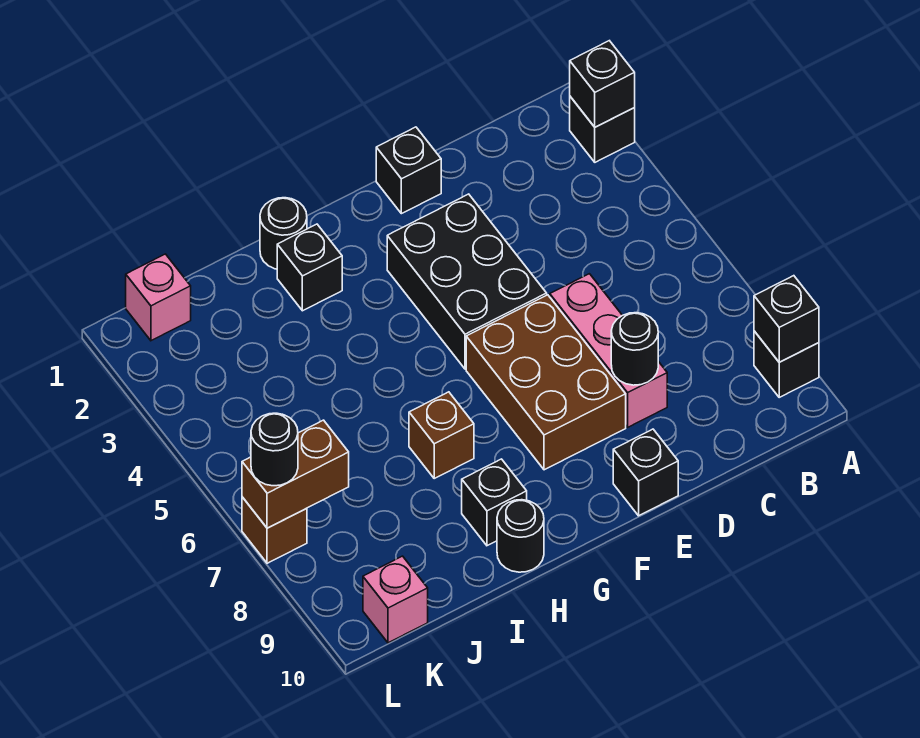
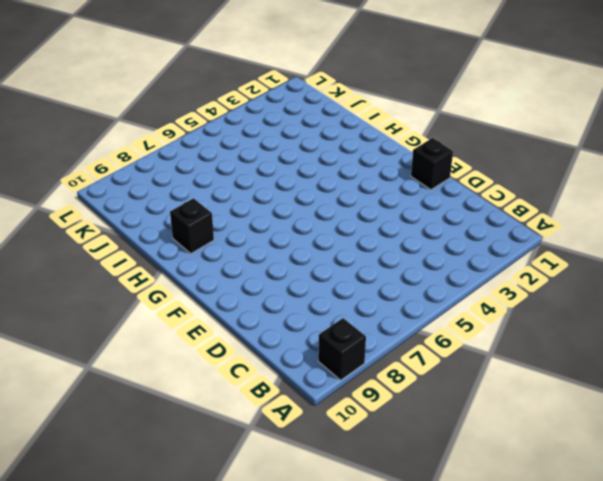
none -> black 1x1 brick [570,97,635,162]
none -> pink 1x3 brick [550,274,667,427]
none -> black 2x3 brick [387,194,547,369]

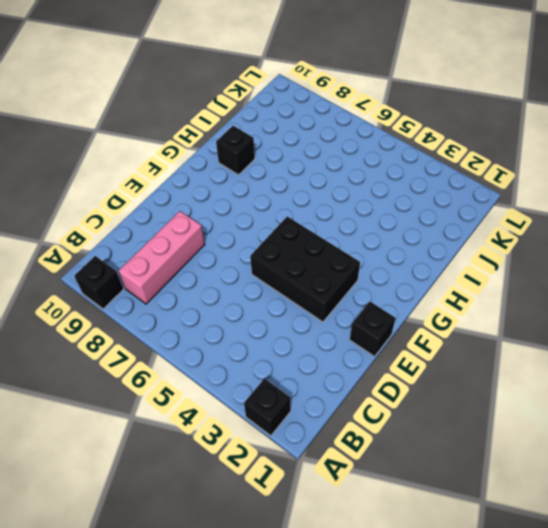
pink 1x3 brick [119,211,205,304] -> pink 1x3 brick turned to [550,274,667,427]
none -> brown 2x3 brick [466,295,626,470]
none -> black 1x1 brick [613,429,678,516]
none -> black 1x1 round brick [260,198,307,269]

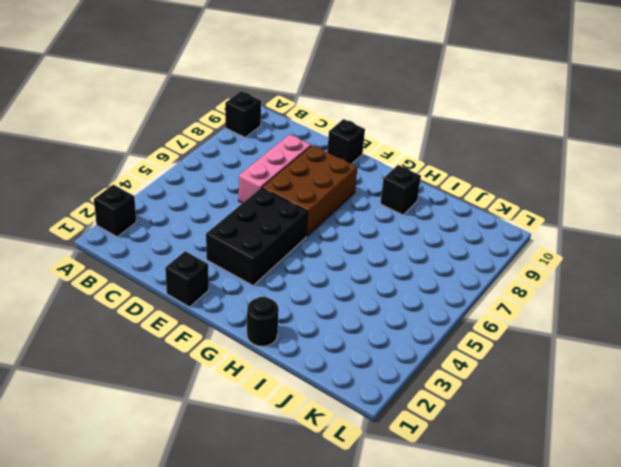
none -> black 1x1 brick [277,224,342,311]
none -> brown 1x1 brick [409,392,474,478]
none -> black 1x1 round brick [497,500,544,572]

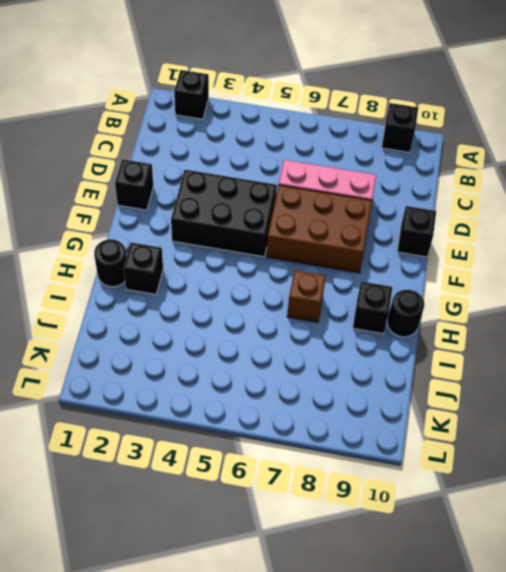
none -> pink 1x1 brick [126,254,191,341]
none -> pink 1x1 brick [363,556,428,643]
none -> brown 1x1 brick [242,497,307,563]

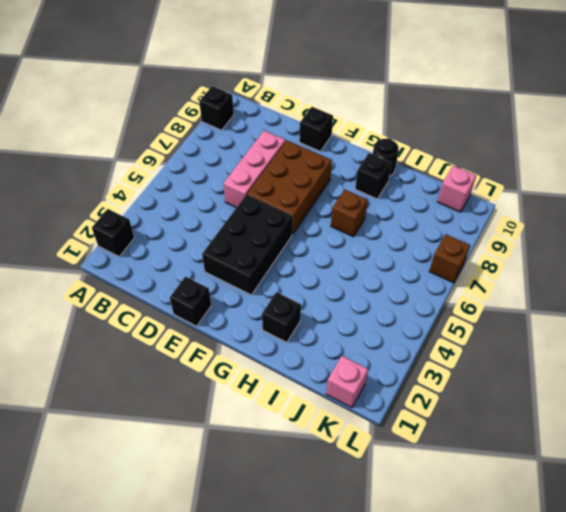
none -> black 1x1 round brick [260,198,307,269]
none -> black 1x1 brick [570,41,635,127]
none -> black 1x1 brick [754,276,819,362]

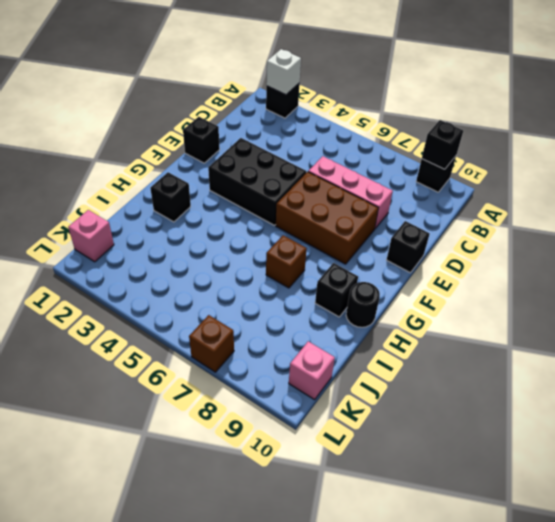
white 1x1 brick [266,49,301,95] -> black 1x1 brick [570,41,635,127]
none -> black 1x1 round brick [260,198,307,269]
none -> black 1x1 round brick [611,313,658,385]
none -> brown 1x2 brick [242,420,349,528]

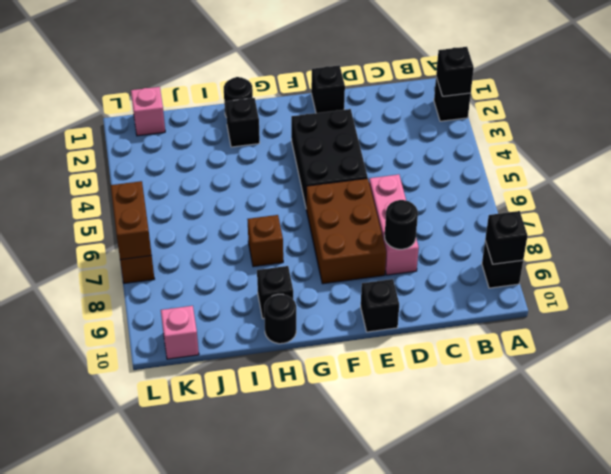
brown 1x2 brick [111,181,152,260] -> brown 1x2 brick turned to [242,420,349,528]
none -> black 1x1 round brick [251,413,298,486]

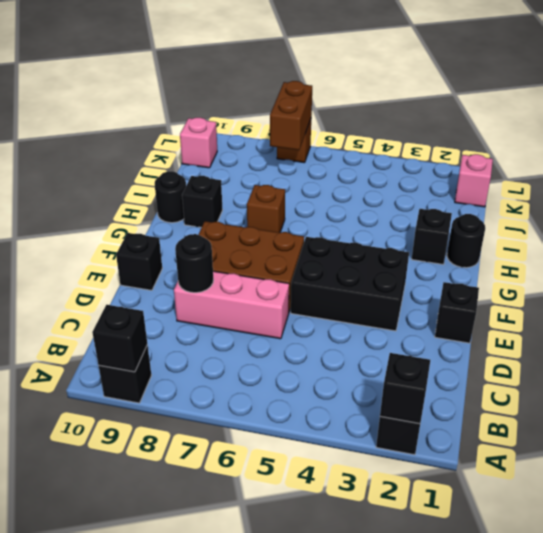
none -> black 1x1 round brick [251,413,298,486]

